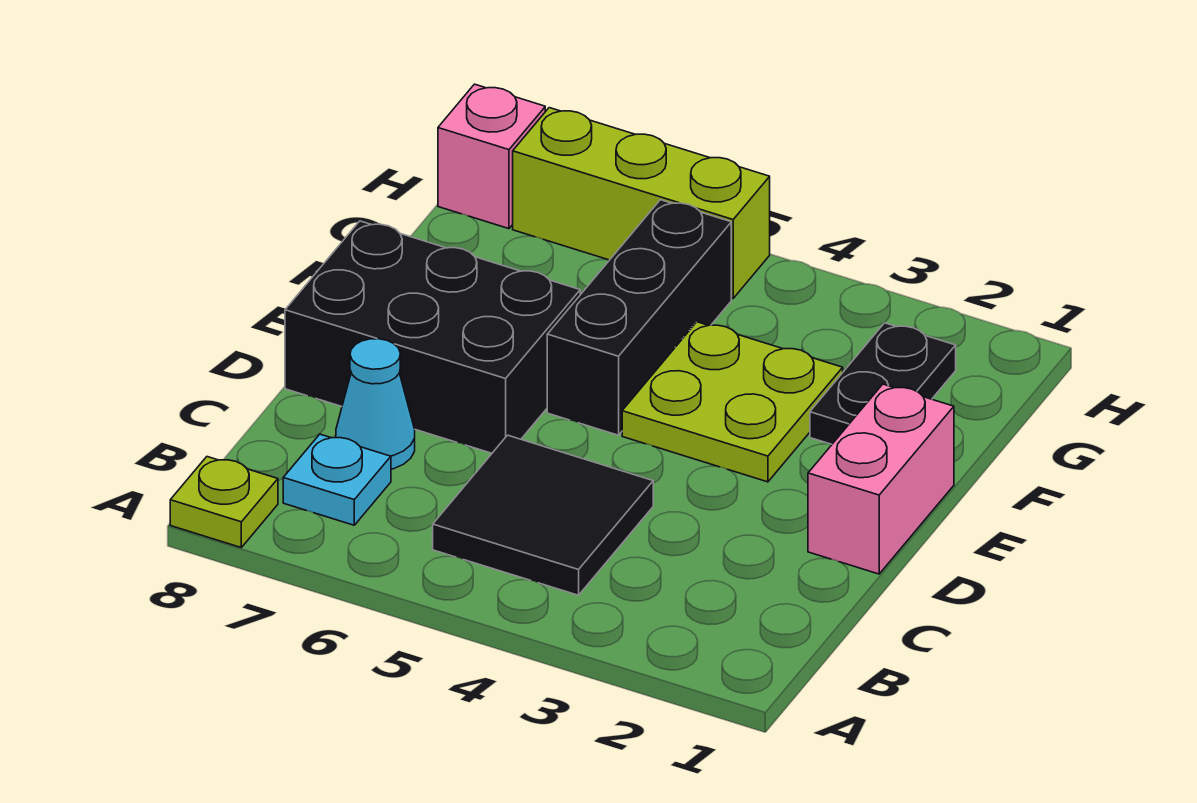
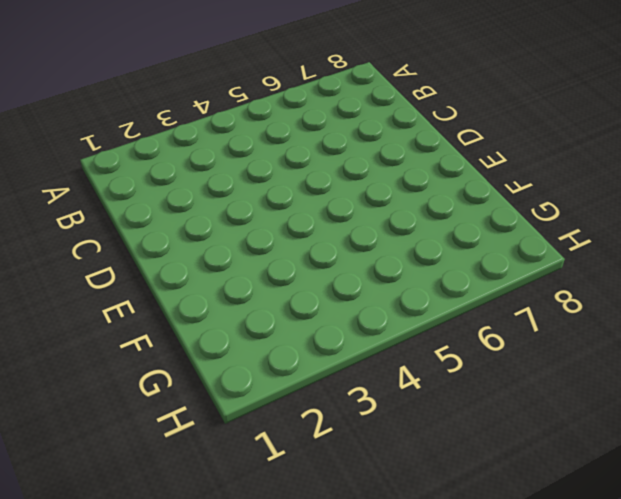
none -> lime 1x1 plate [170,457,278,547]
none -> black 2x2 tile [433,435,653,595]

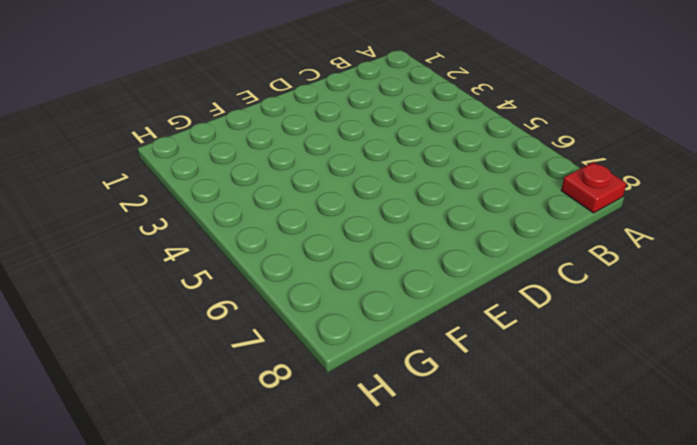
red 1x1 plate [561,162,627,213] -> lime 1x1 plate [170,457,278,547]
none -> black 2x2 tile [433,435,653,595]
none -> cyan 1x1 plate [283,434,391,525]

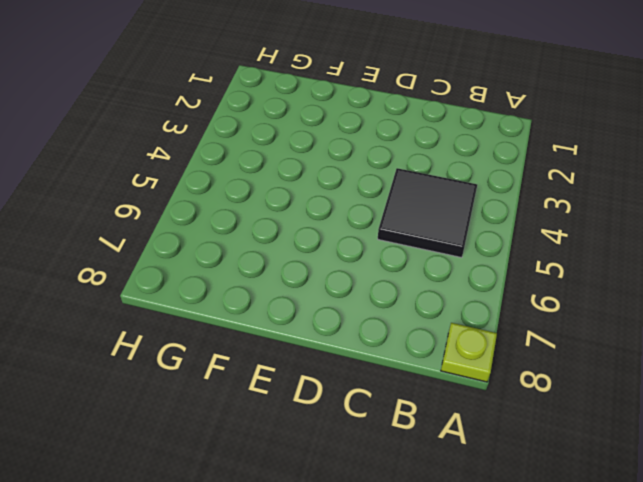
none -> cyan 1x1 plate [283,434,391,525]
none -> cyan 1x1 cone [336,339,415,469]

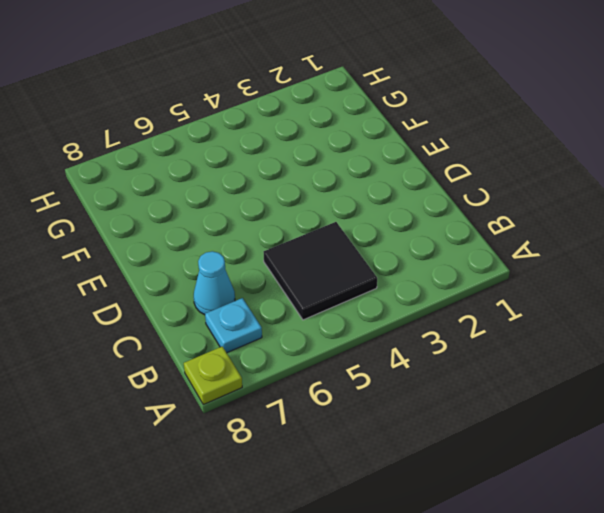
none -> pink 1x2 brick [808,384,954,574]
none -> black 2x3 brick [285,221,580,453]

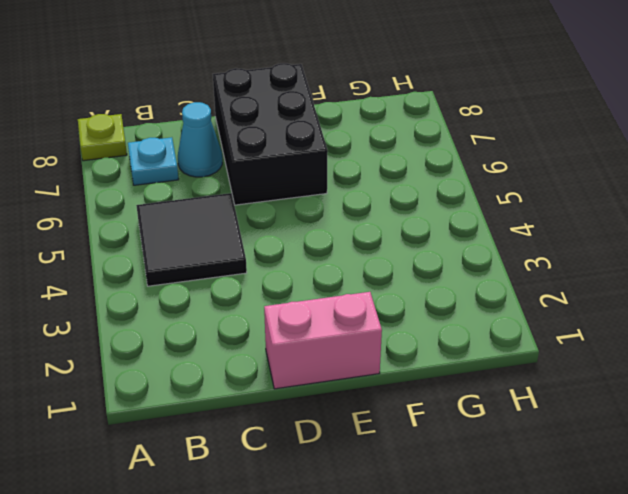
none -> lime 2x2 plate [622,322,843,482]
none -> black 1x3 brick [547,200,731,435]

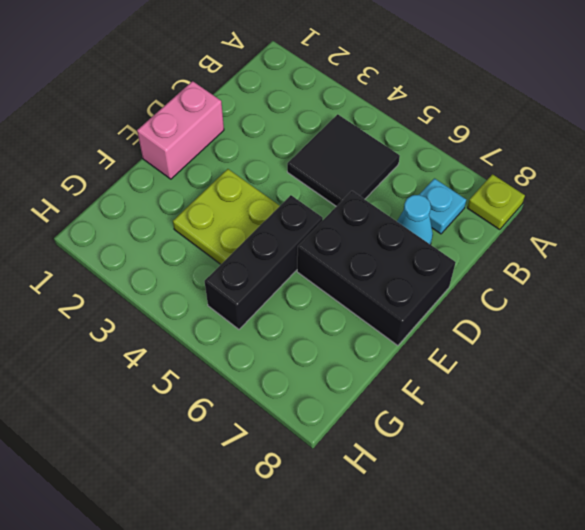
none -> black 1x2 plate [810,323,956,444]
none -> lime 1x3 brick [513,108,770,298]

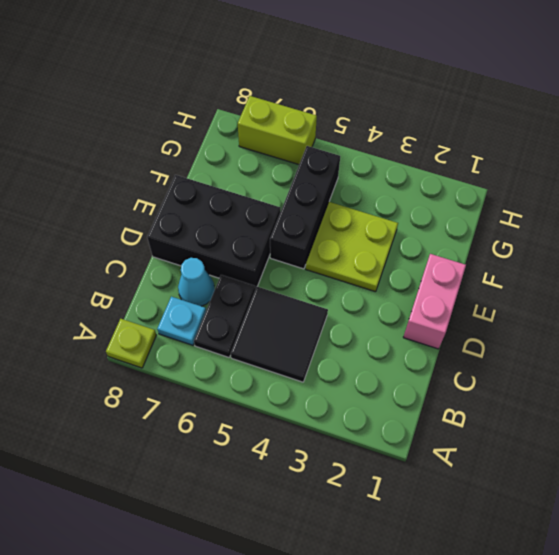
black 1x2 plate [194,275,255,357] -> black 1x2 plate moved to [810,323,956,444]
lime 1x2 brick [238,96,317,165] -> lime 1x3 brick [513,108,770,298]
none -> pink 1x1 brick [438,84,545,229]

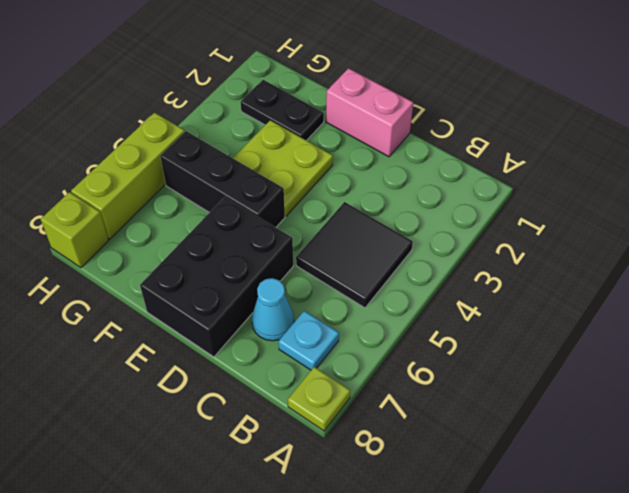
lime 1x1 brick [41,192,108,268] -> pink 1x1 brick [438,84,545,229]

